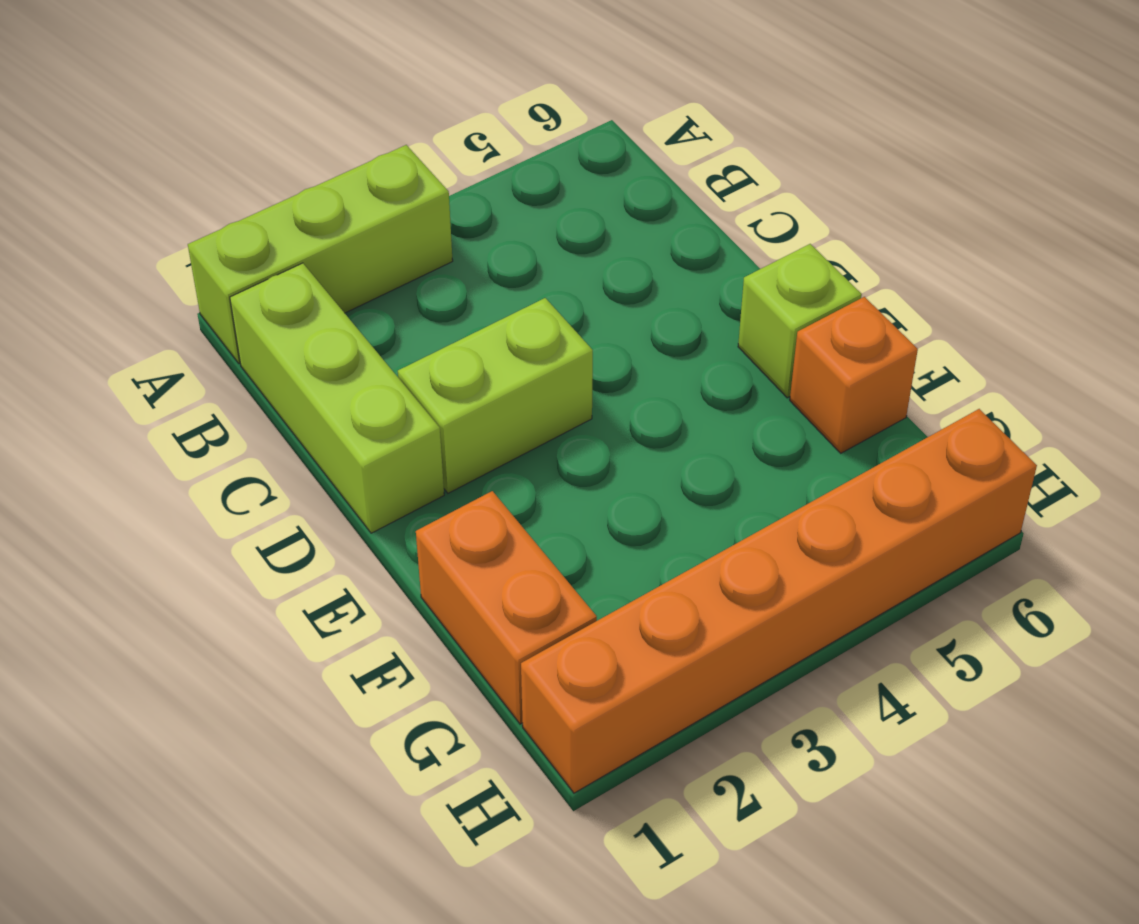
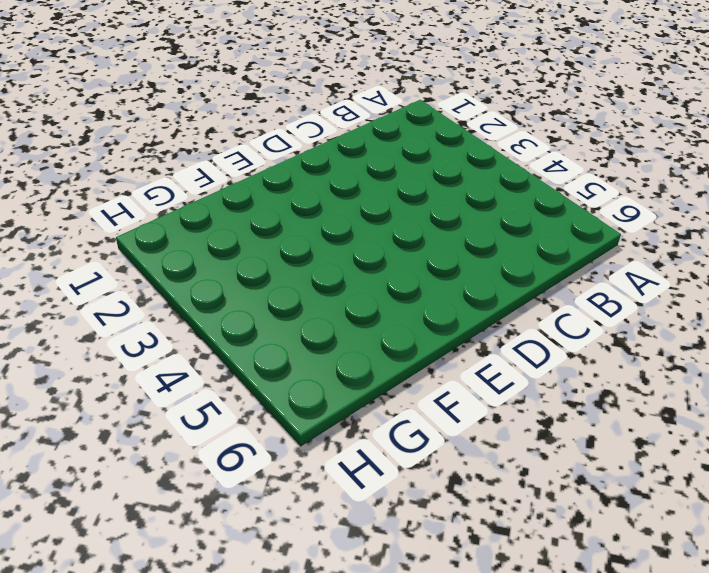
none -> lime 1x3 brick [188,145,453,364]
none -> lime 1x3 brick [230,263,444,533]

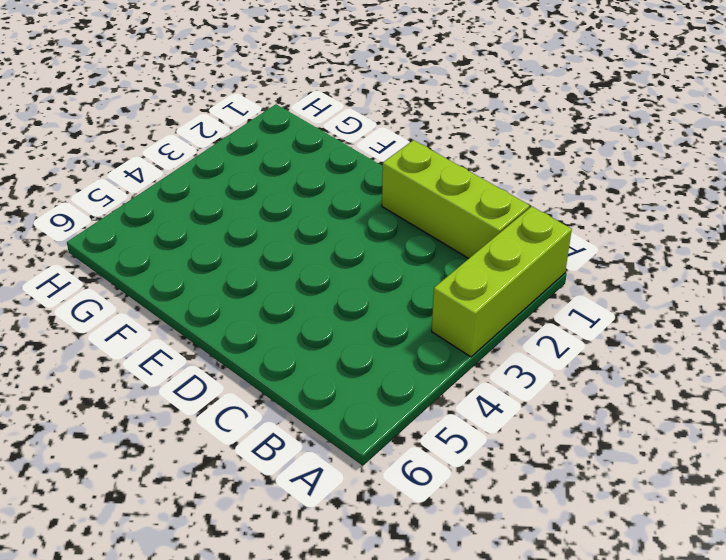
none -> lime 1x2 brick [398,298,593,493]
none -> lime 1x1 brick [738,244,862,398]

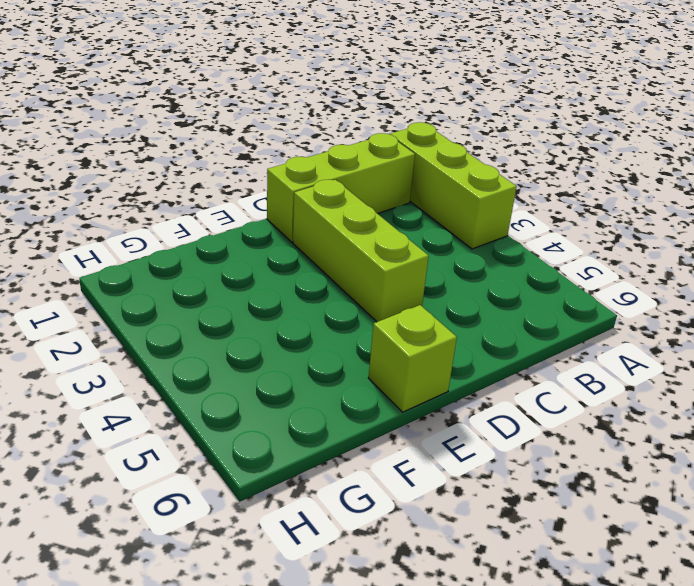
lime 1x3 brick [293,179,429,322] -> lime 1x2 brick [398,298,593,493]
none -> orange 1x2 brick [416,491,597,724]
none -> orange 1x1 brick [790,297,918,453]

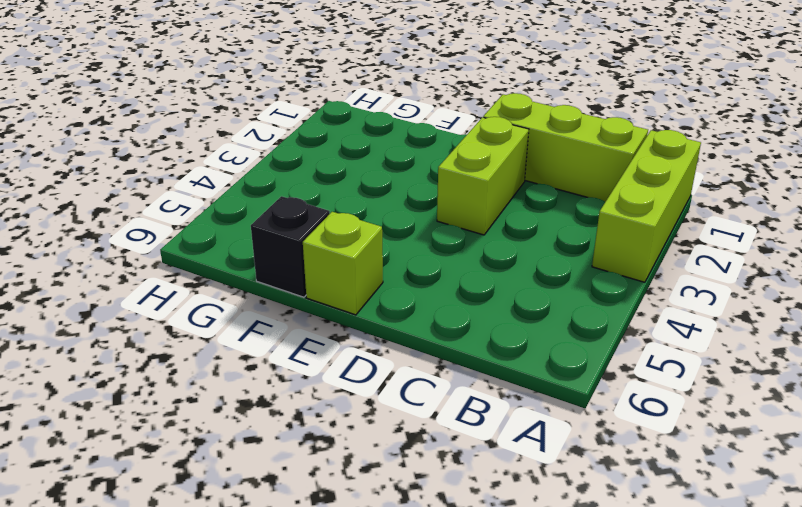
black 1x1 brick [251,196,330,297] -> orange 1x1 brick [790,297,918,453]
none -> orange 1x2 brick [416,491,597,724]
none -> orange 1x6 brick [521,409,1037,793]

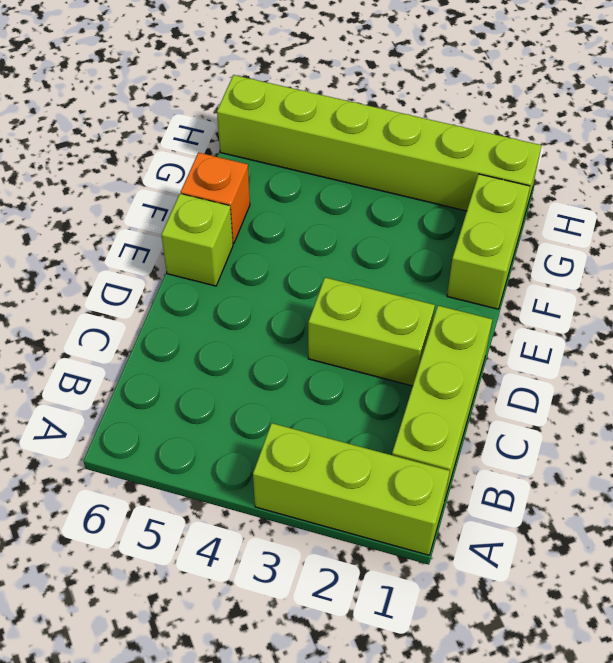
lime 1x2 brick [447,174,530,309] -> orange 1x2 brick [416,491,597,724]
lime 1x6 brick [217,75,542,220] -> orange 1x6 brick [521,409,1037,793]

